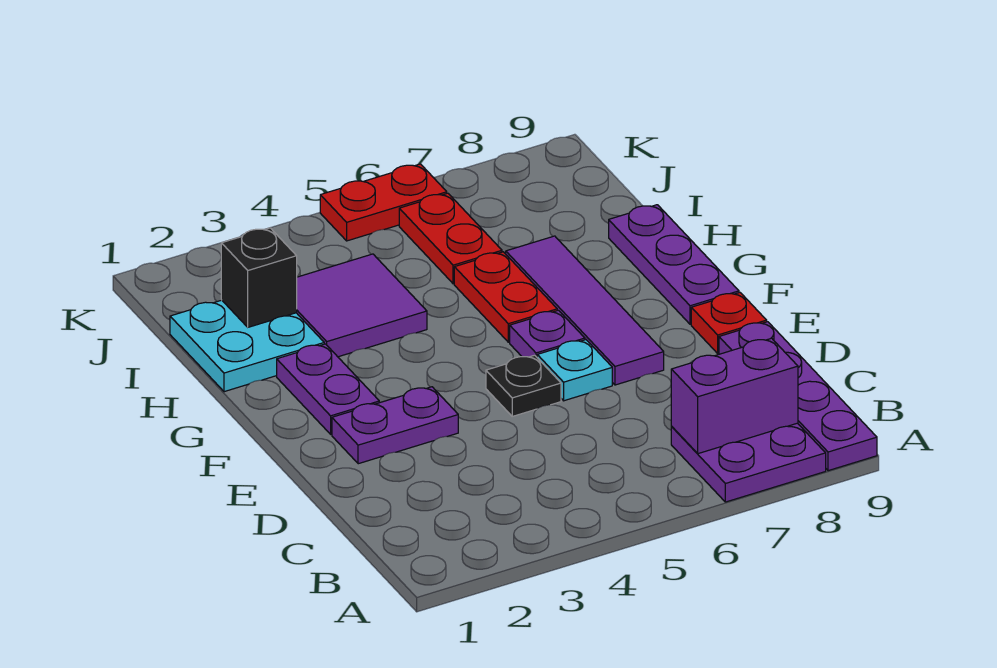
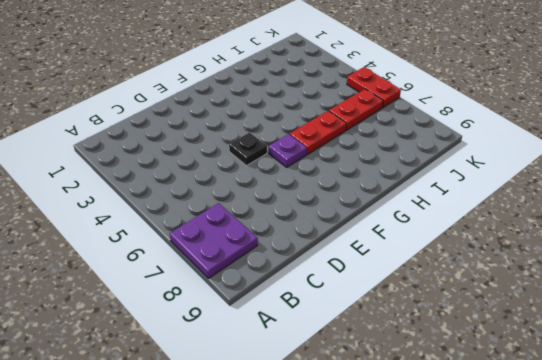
none -> purple 1x4 plate [719,322,877,471]
none -> purple 1x2 plate [332,387,458,464]
none -> cyan 1x1 plate [537,340,612,401]

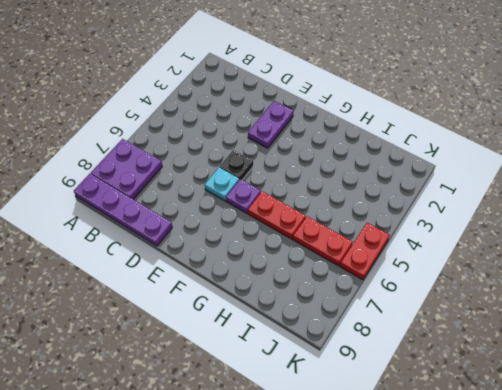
none -> purple 1x4 tile [506,236,664,385]
none -> red 1x1 plate [691,293,767,353]
none -> purple 1x2 plate [277,344,379,434]

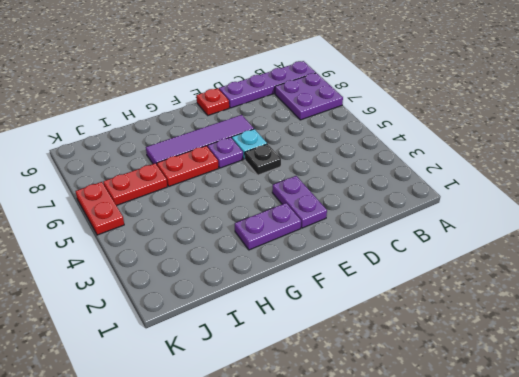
none -> purple 1x3 plate [609,205,739,324]
none -> cyan 2x2 plate [170,300,324,392]
none -> purple 2x2 tile [297,254,427,357]

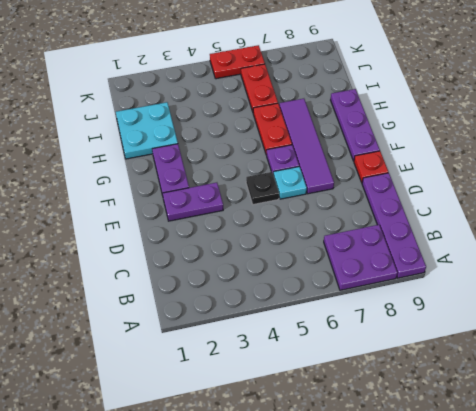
none -> purple 2x2 tile [297,254,427,357]
none -> purple 1x2 brick [671,338,798,454]
none -> black 1x1 brick [221,228,297,327]

